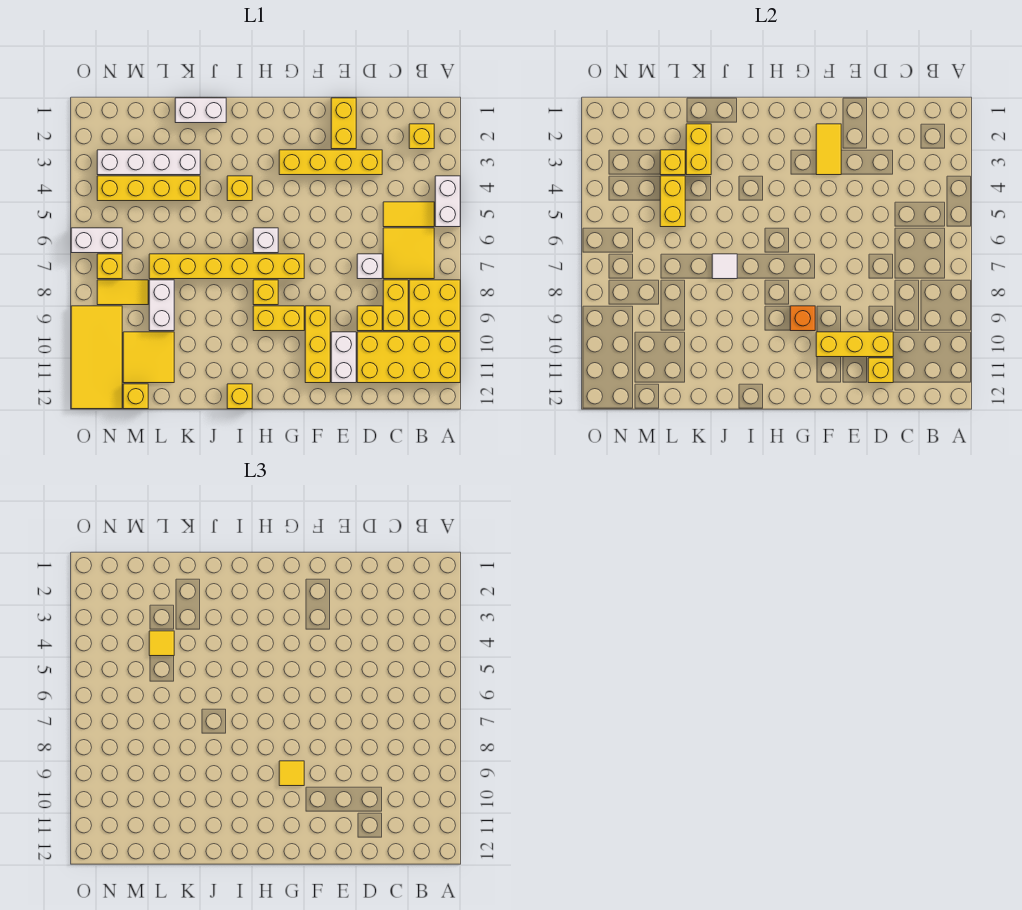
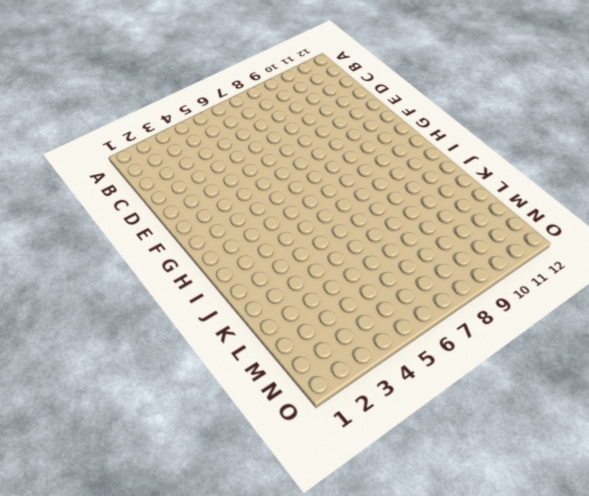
none -> white 1x2 brick [435,176,460,227]
none -> yellow 2x2 brick [409,280,460,331]
none -> yellow 2x4 brick [357,332,460,383]
none -> yellow 1x1 brick [409,124,434,149]

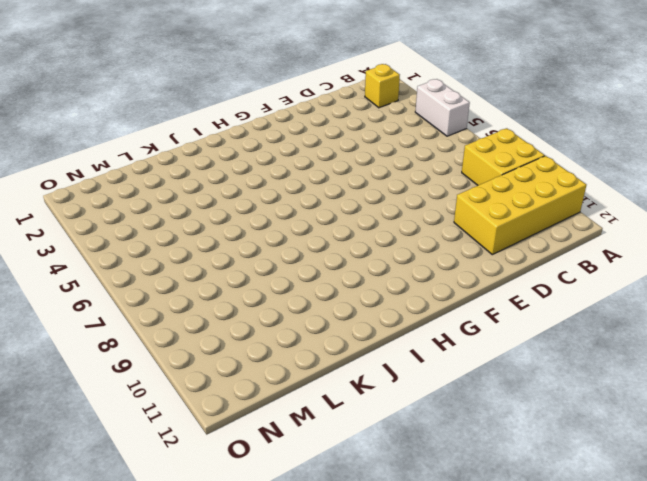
none -> yellow 1x2 tile [383,202,434,227]
none -> yellow 2x2 tile [383,228,434,279]
none -> yellow 1x2 brick [383,280,408,331]
none -> yellow 1x4 brick [279,150,382,175]

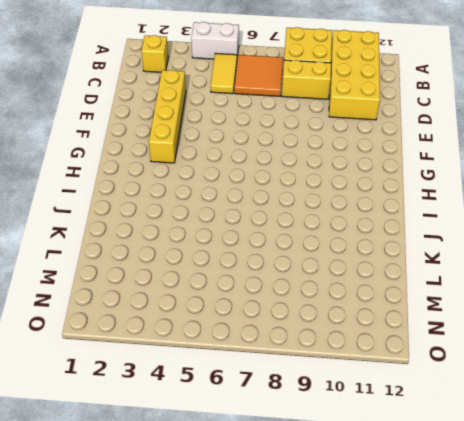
orange 2x2 tile [234,55,283,96] -> yellow 2x2 tile [383,228,434,279]
none -> white 1x1 brick [357,254,382,279]
none -> yellow 1x1 brick [357,306,382,331]
none -> yellow 1x2 brick [331,98,356,149]
none -> white 1x2 brick [331,332,356,383]

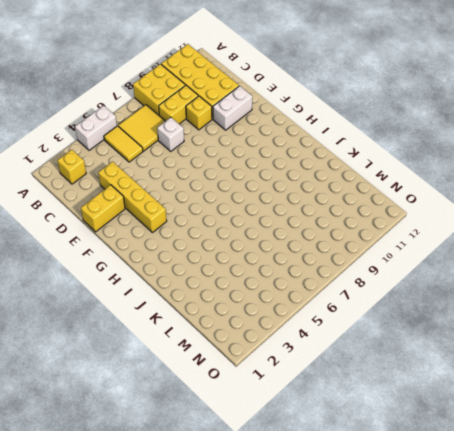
none -> yellow 1x3 brick [305,306,330,383]
none -> yellow 1x6 brick [149,254,304,279]
none -> yellow 1x2 brick [253,306,304,331]
none -> white 1x1 brick [253,228,278,253]

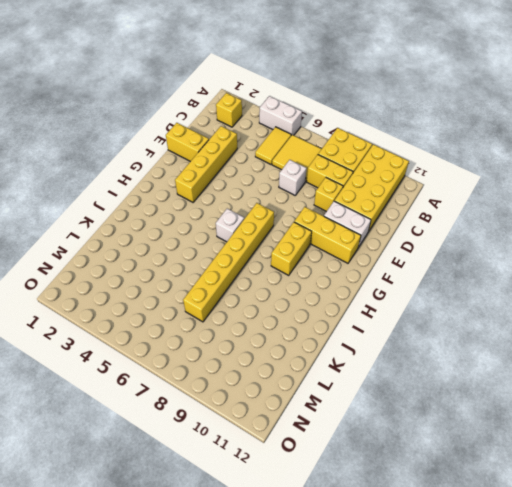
none -> yellow 1x1 brick [253,280,278,305]
none -> yellow 1x1 brick [227,176,252,201]
none -> yellow 1x1 brick [227,384,252,409]
none -> white 1x2 brick [175,98,226,123]

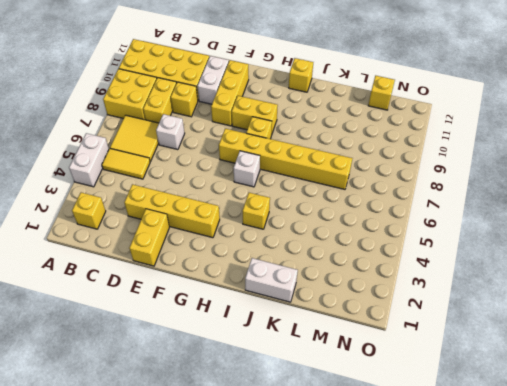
none -> white 1x4 brick [97,150,200,175]
none -> yellow 1x4 brick [97,176,200,201]
none -> white 1x2 brick [149,280,174,331]
none -> yellow 2x2 tile [123,332,174,383]

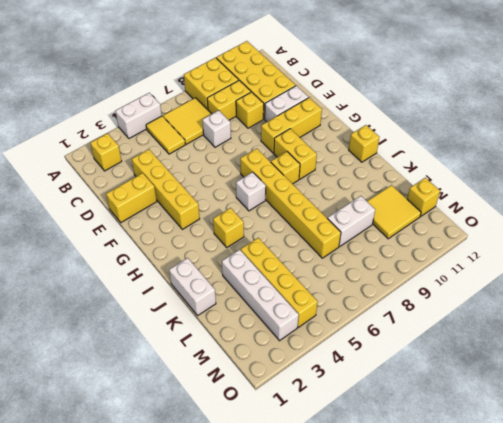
none -> yellow 1x2 tile [97,280,148,305]
none -> white 1x2 brick [71,228,122,253]
none -> yellow 1x1 brick [97,254,122,279]
none -> yellow 2x4 tile [71,306,122,409]

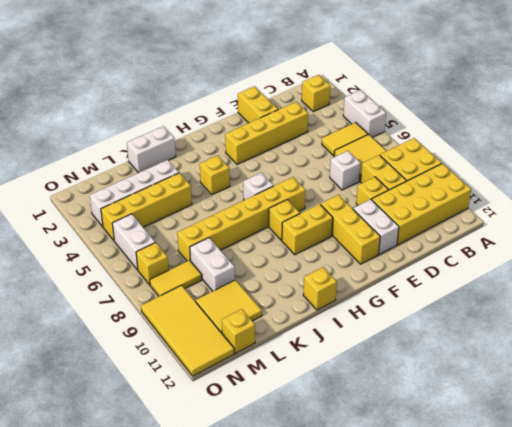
white 1x2 brick [112,214,155,270] -> white 1x2 brick turned to [71,228,122,253]
none -> yellow 1x3 brick [816,332,893,357]
none -> yellow 1x1 brick [868,358,893,383]
none -> yellow 1x2 tile [816,124,841,175]
none -> orange 1x1 brick [790,306,815,331]

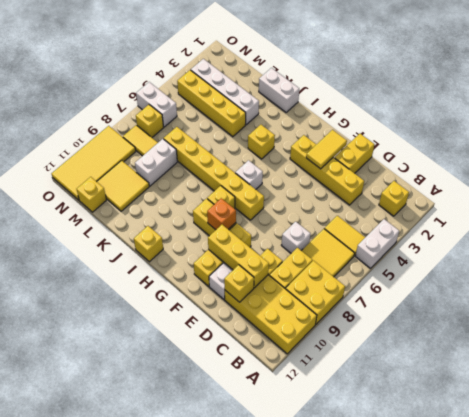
none -> white 1x1 tile [712,254,737,279]
none -> yellow 1x2 brick [686,124,711,175]
none -> yellow 1x1 brick [660,150,685,175]
none -> yellow 1x2 brick [660,176,685,227]

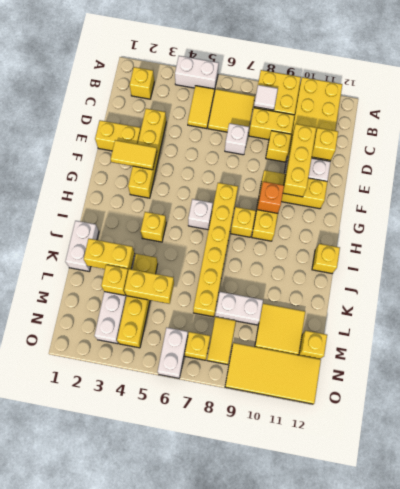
white 1x1 tile [254,85,278,110] -> white 1x1 tile moved to [712,254,737,279]
none -> yellow 1x1 tile [279,761,304,786]
none -> yellow 1x1 tile [149,631,174,656]

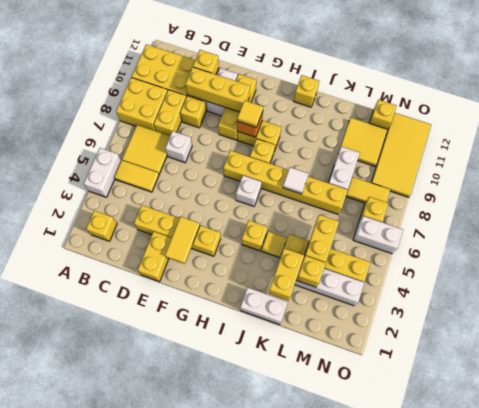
yellow 1x1 tile [261,231,287,258] -> yellow 1x1 tile moved to [149,631,174,656]

